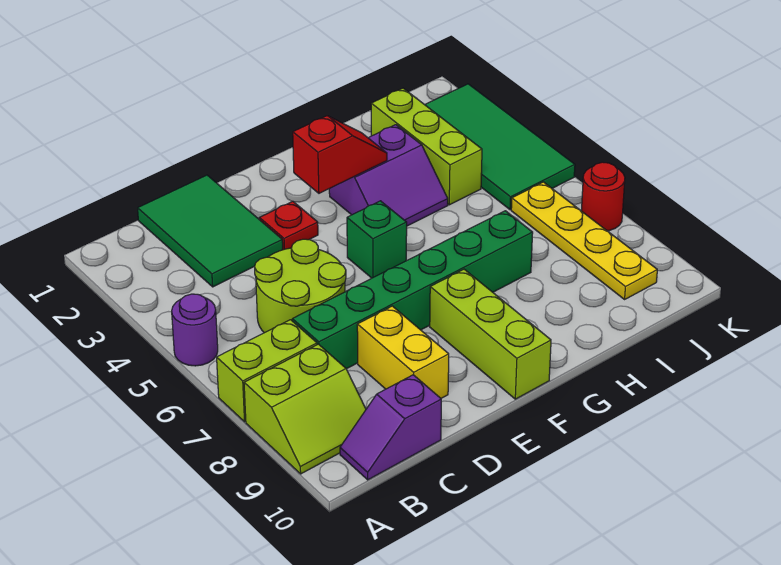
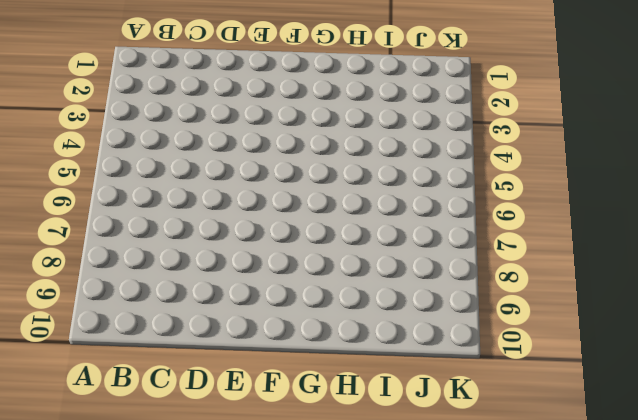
none -> purple 1x1 round brick [172,294,218,366]
none -> lime 1x2 brick [217,320,317,422]
none -> lime 2x2 slope [244,344,366,474]

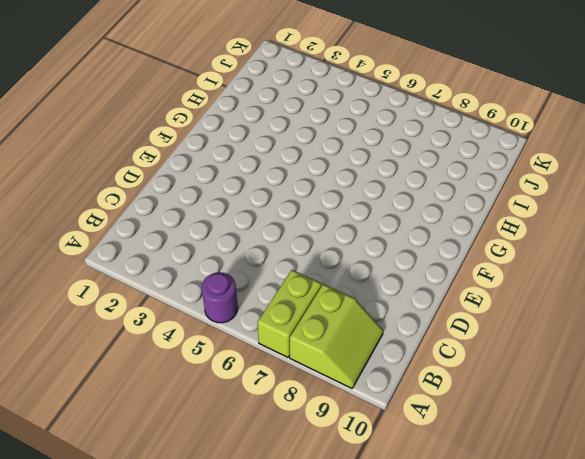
none -> purple 1x2 slope [340,375,441,480]
none -> green 2x3 tile [138,175,283,287]
none -> lime 2x2 round brick [255,239,346,333]

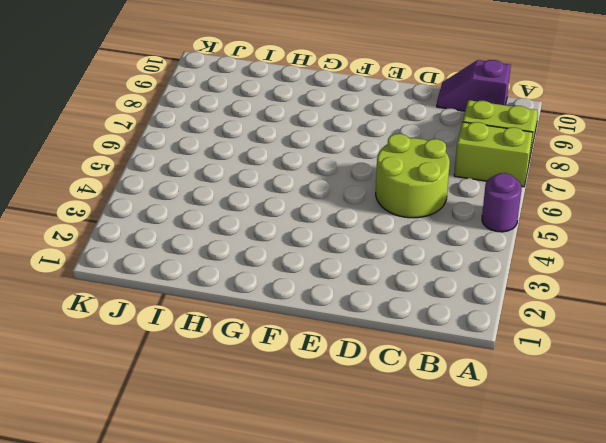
purple 1x2 slope [437,60,511,111] -> purple 1x2 slope turned to [340,375,441,480]
none -> green 2x3 tile [138,175,283,287]
none -> green 1x6 brick [292,211,533,369]
none -> yellow 1x2 brick [357,306,449,398]

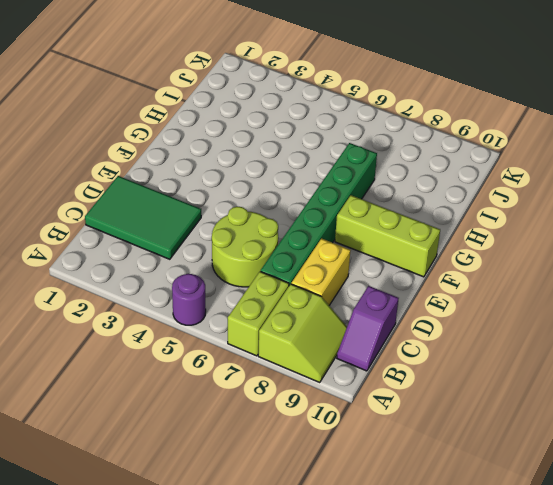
yellow 1x2 brick [291,238,351,305] -> yellow 1x2 brick turned to [357,306,449,398]
none -> red 1x1 plate [259,201,318,250]
none -> green 1x1 brick [347,201,407,278]
none -> purple 2x2 slope [329,125,448,226]

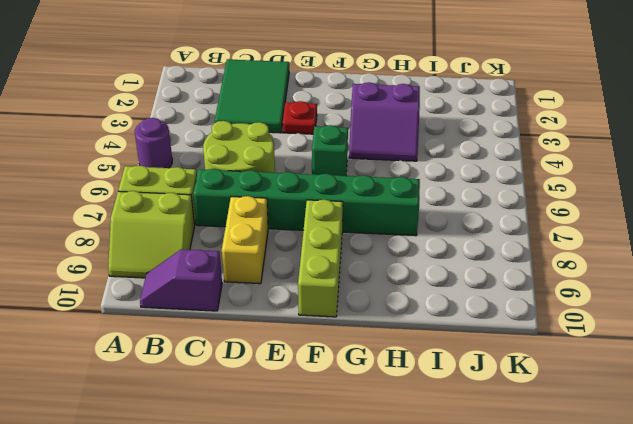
none -> lime 1x3 brick [371,88,482,205]
none -> green 2x4 tile [425,84,575,210]
none -> yellow 1x4 plate [511,182,657,299]

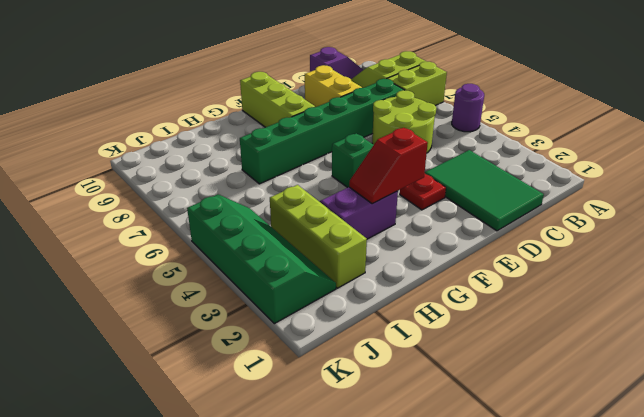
green 2x4 slope [187,194,336,324] -> green 2x4 tile [425,84,575,210]
none -> yellow 1x4 plate [511,182,657,299]
none -> red 1x1 round brick [581,162,625,231]

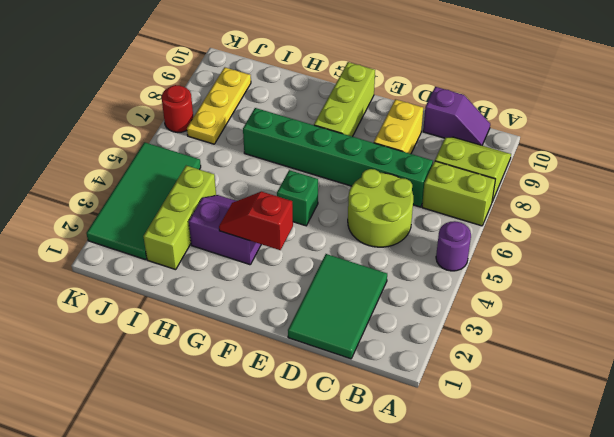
yellow 1x3 plate [187,67,251,144] -> yellow 1x4 plate [511,182,657,299]
none -> red 1x1 plate [259,201,318,250]

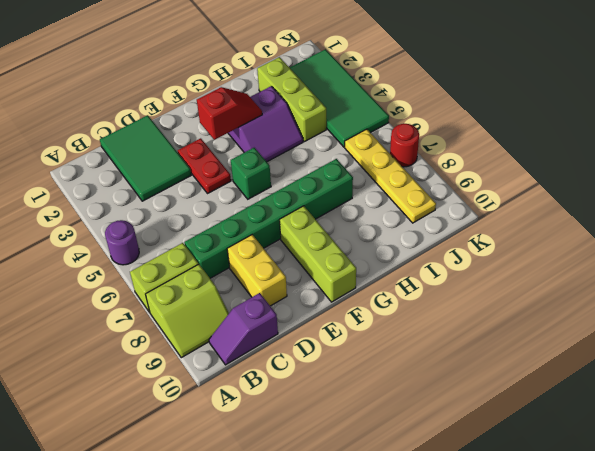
red 1x2 plate [178,138,231,194] -> red 1x1 plate [259,201,318,250]
none -> lime 2x2 round brick [255,239,346,333]

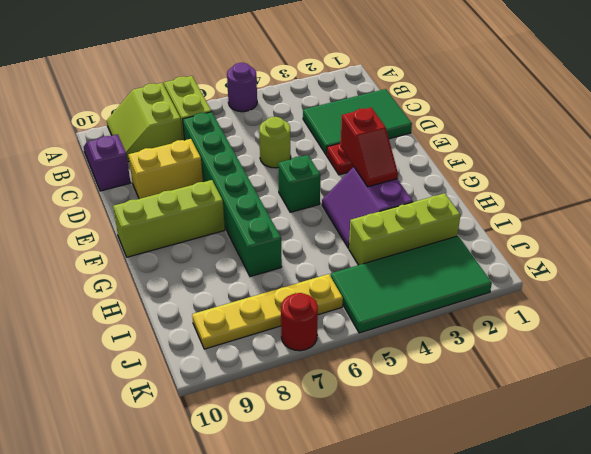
lime 1x1 round brick [259,117,291,168] -> lime 2x2 round brick [255,239,346,333]

